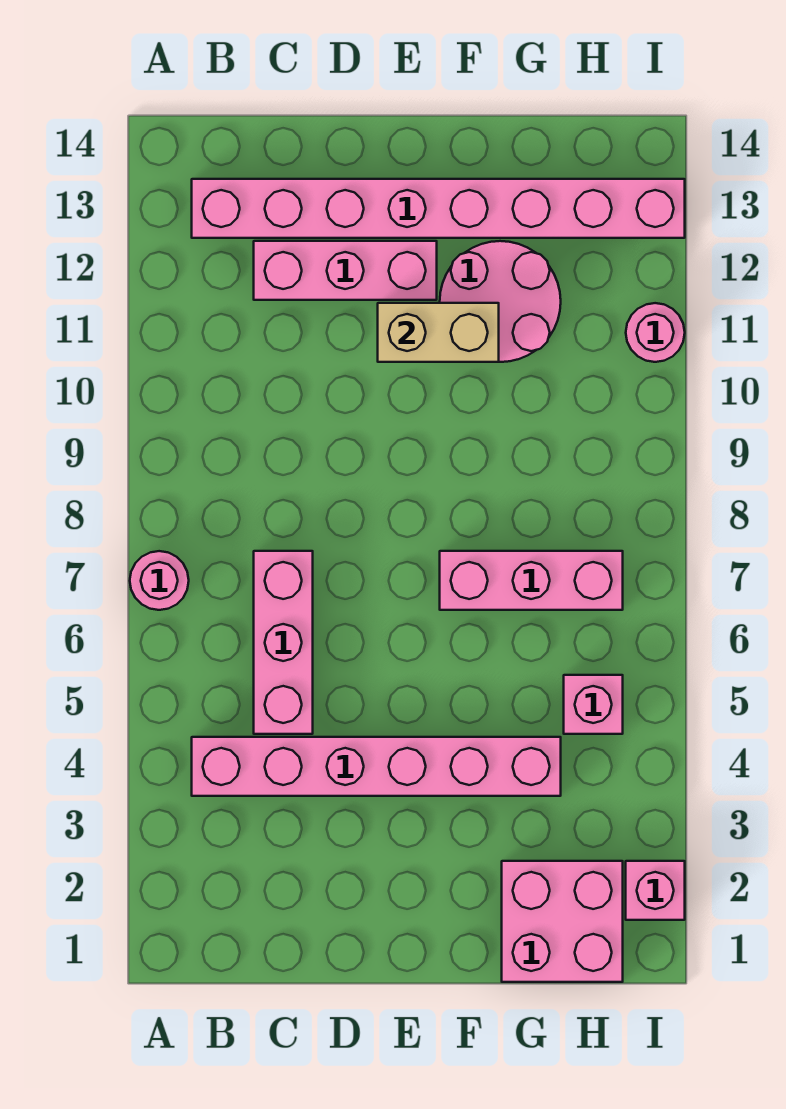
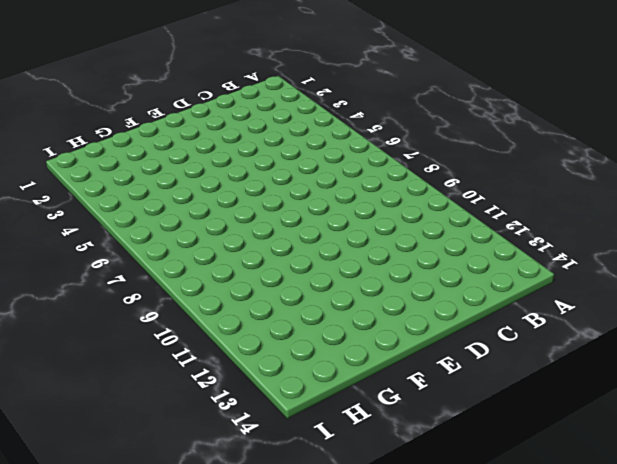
none -> pink 1x1 round brick [130,551,189,610]
none -> pink 1x6 brick [192,737,561,796]
none -> pink 1x8 brick [192,179,685,238]

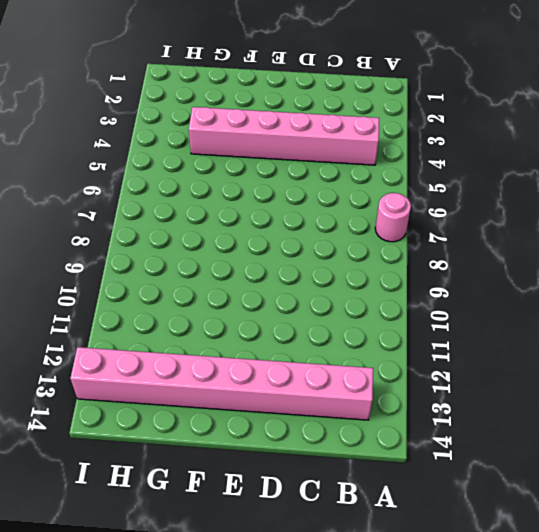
none -> pink 1x3 brick [254,551,313,734]
none -> pink 1x3 brick [254,241,437,300]
none -> pink 1x3 brick [440,551,623,610]

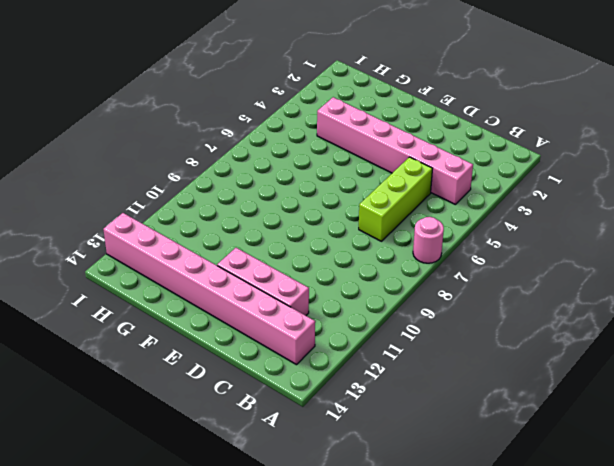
lime 1x3 brick [359,157,433,241] -> pink 1x3 brick [254,551,313,734]
none -> pink 1x3 brick [440,551,623,610]
none -> pink 2x2 round brick [440,241,561,362]
none -> pink 2x2 brick [502,861,623,982]

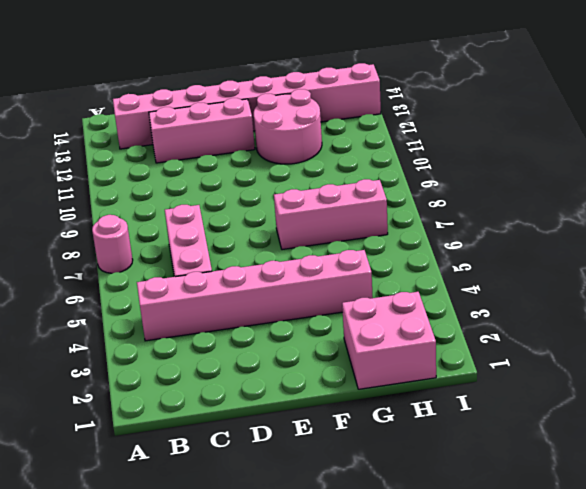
none -> pink 1x1 brick [564,675,623,734]
none -> pink 1x1 brick [626,861,685,920]
none -> pink 1x1 round brick [626,303,685,362]

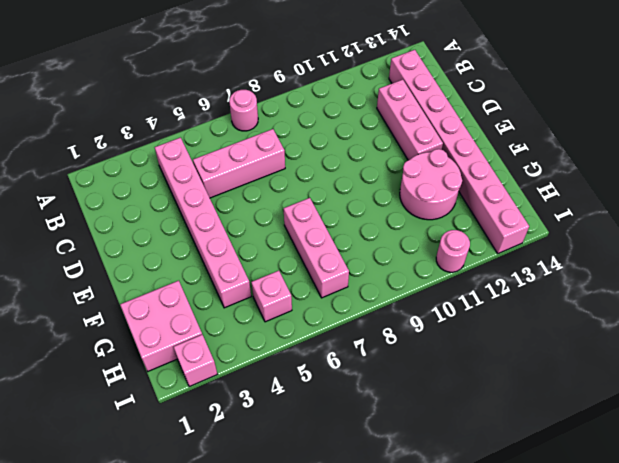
none -> tan 1x2 brick [378,303,499,362]

